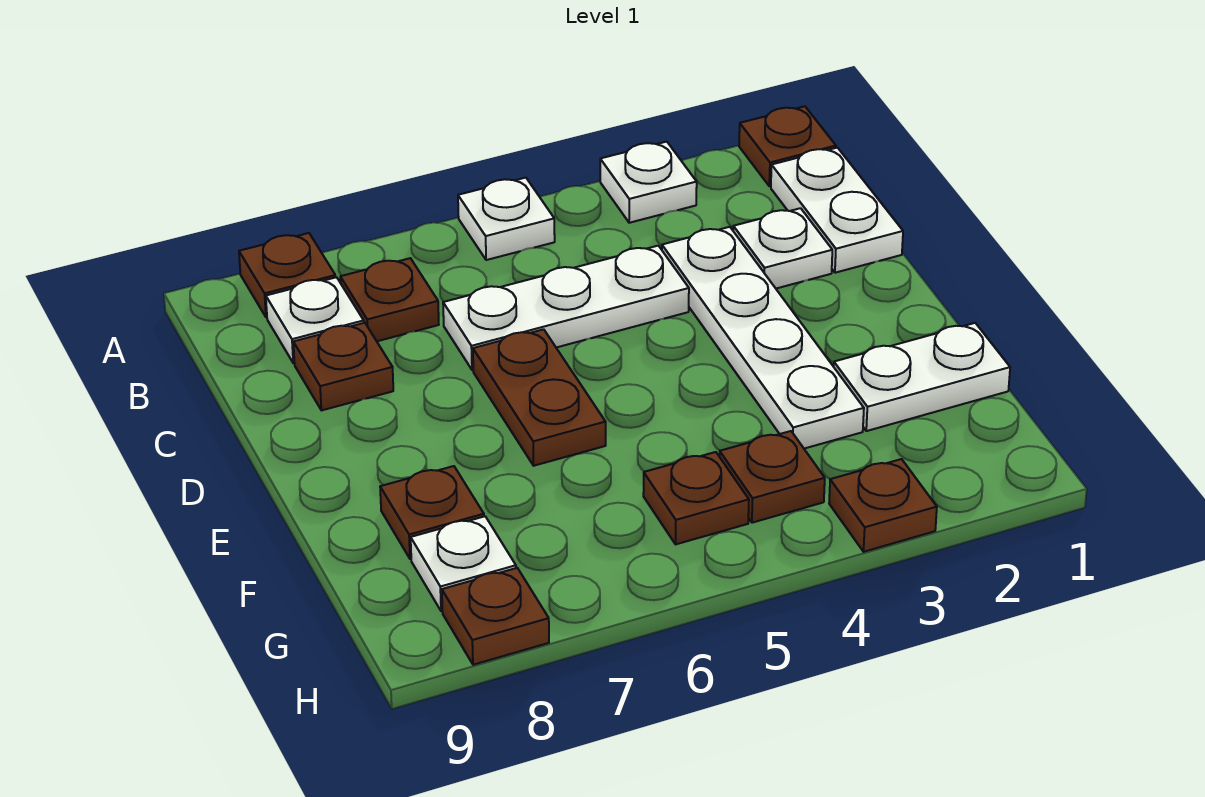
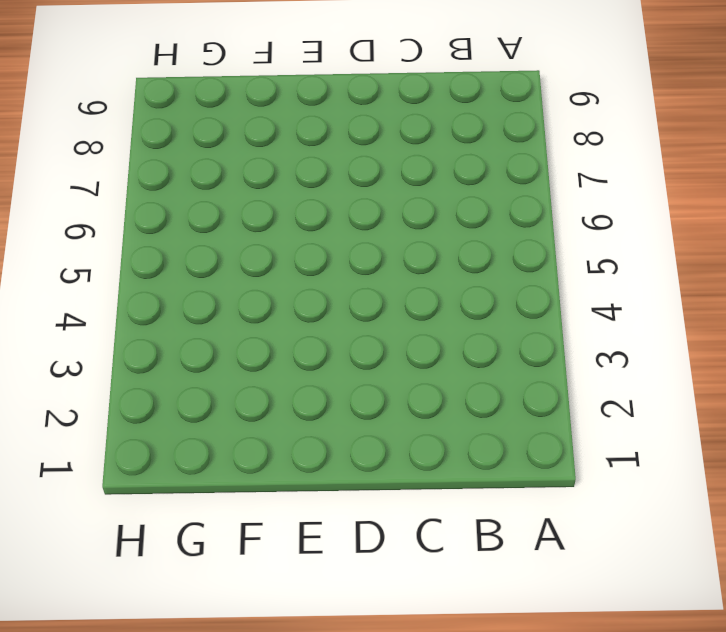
none -> brown 1x1 plate [739,106,836,186]
none -> white 1x1 plate [600,142,697,223]
none -> white 1x1 plate [458,178,555,260]

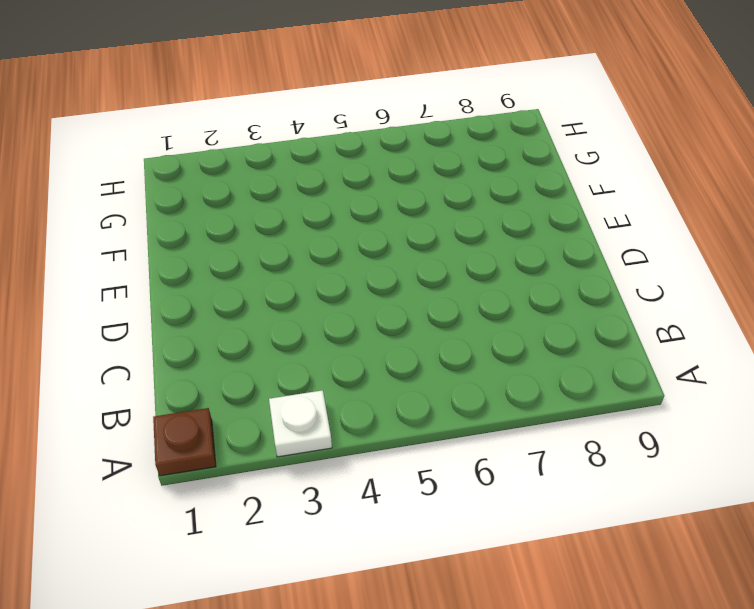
none -> white 1x1 plate [458,178,555,260]
none -> brown 1x1 plate [239,233,336,317]
none -> white 1x2 plate [771,148,903,273]

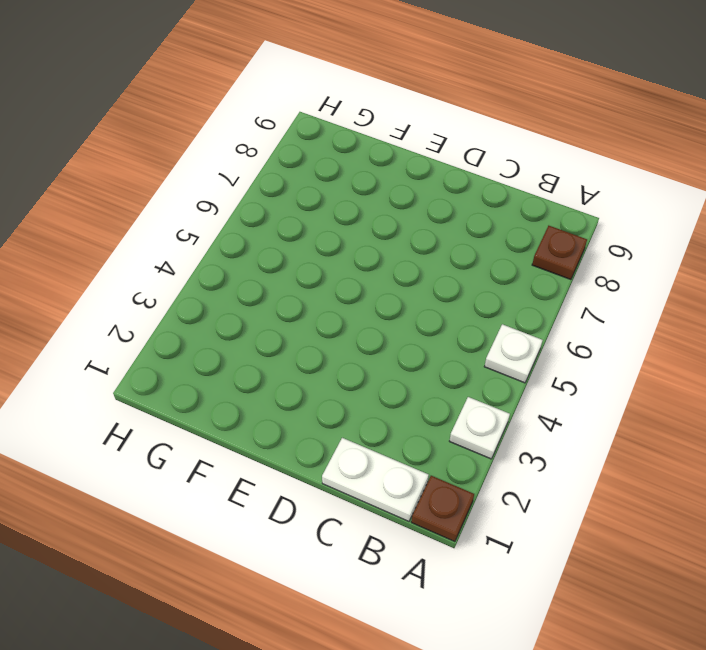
none -> brown 1x1 plate [340,258,439,341]
none -> white 1x1 plate [266,277,364,363]
none -> white 1x1 plate [733,208,832,289]

